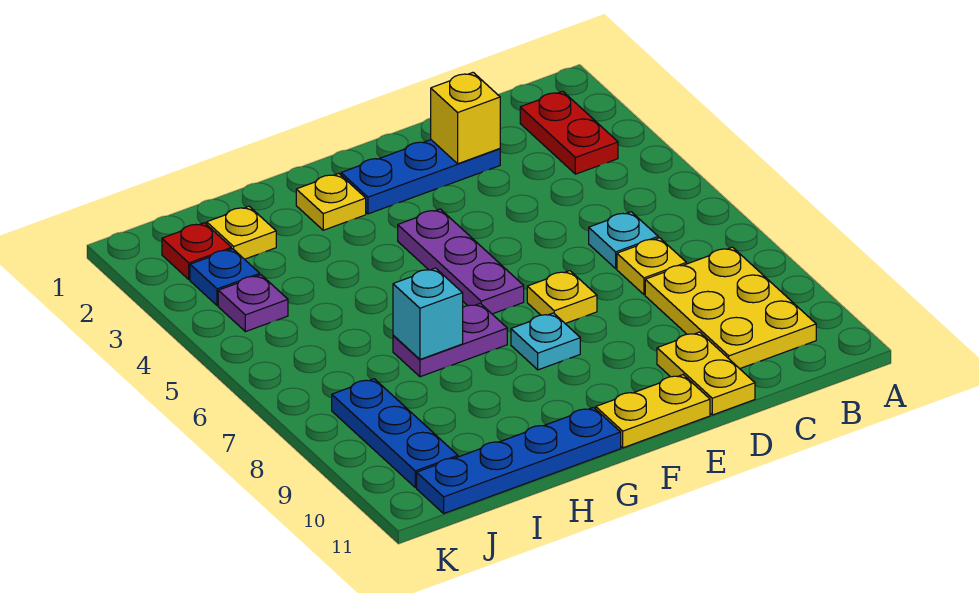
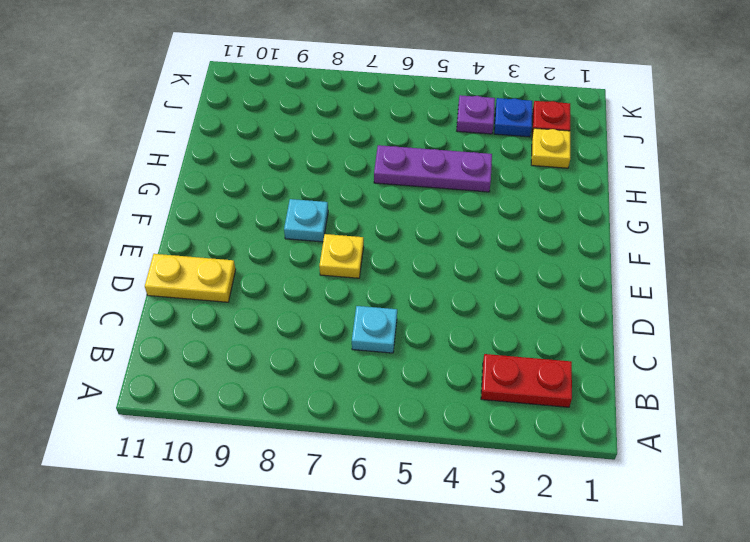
purple 1x3 plate [374,145,492,192] -> purple 1x3 plate moved to [398,209,524,314]
none -> yellow 2x3 plate [645,247,816,369]
none -> yellow 1x1 plate [617,238,687,295]
none -> blue 1x3 plate [341,140,500,214]

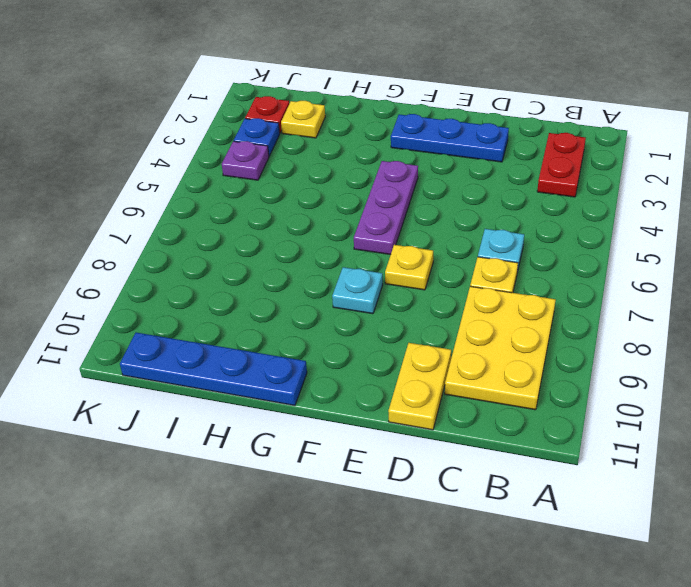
none -> yellow 1x2 plate [596,375,710,448]
none -> yellow 1x1 plate [296,173,366,230]
none -> purple 1x2 plate [393,303,507,377]

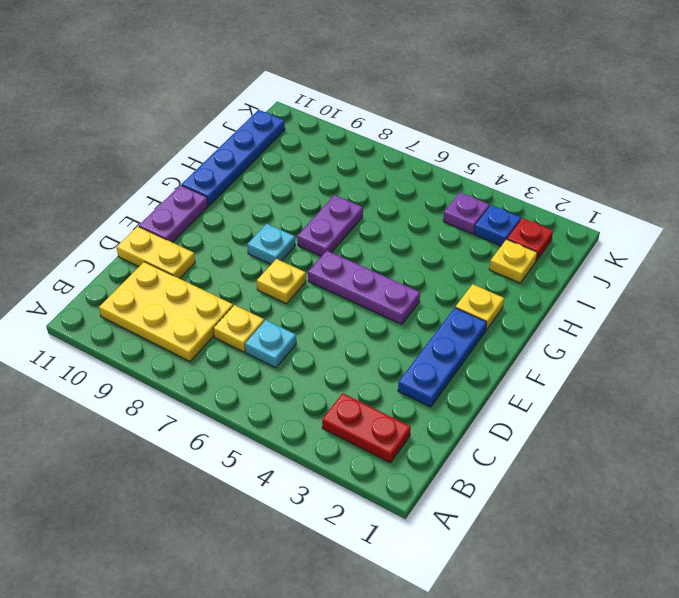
purple 1x2 plate [139,185,208,243] -> yellow 1x2 plate [596,375,710,448]
none -> blue 1x3 plate [332,379,458,488]
none -> yellow 1x1 brick [431,73,500,164]
none -> cyan 1x1 brick [393,268,463,359]

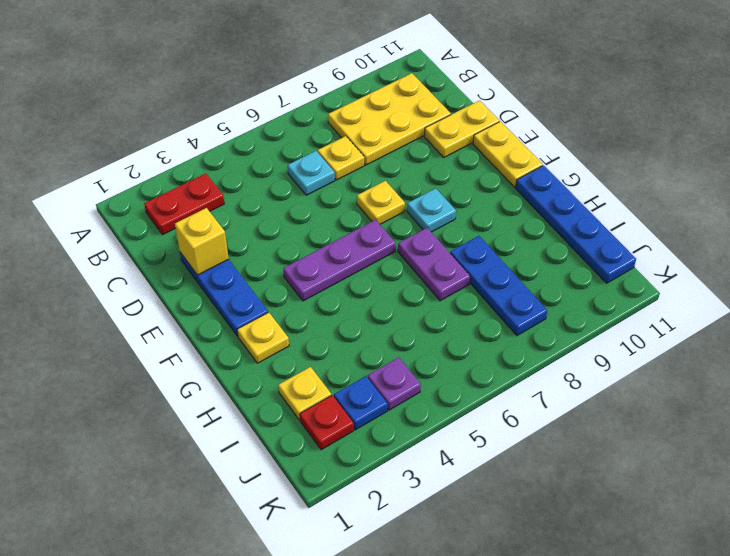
blue 1x3 plate [450,236,547,335] -> blue 1x3 plate turned to [332,379,458,488]
none -> cyan 1x1 brick [393,268,463,359]

